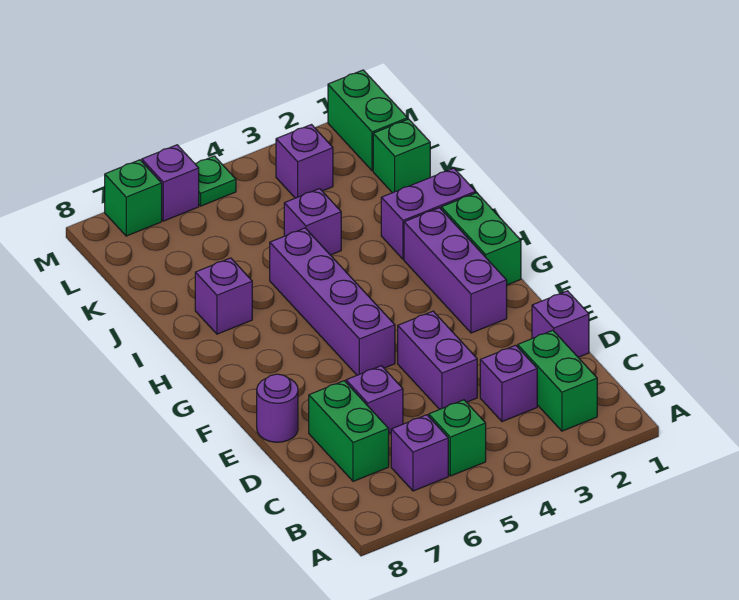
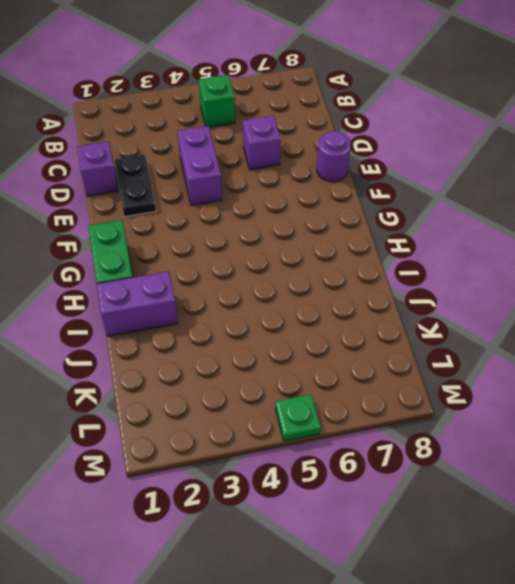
black 1x2 plate [114,154,156,216] -> none
none -> green 1x2 brick [518,330,597,431]
none -> purple 1x1 brick [391,415,448,491]
none -> purple 1x1 brick [480,345,537,422]

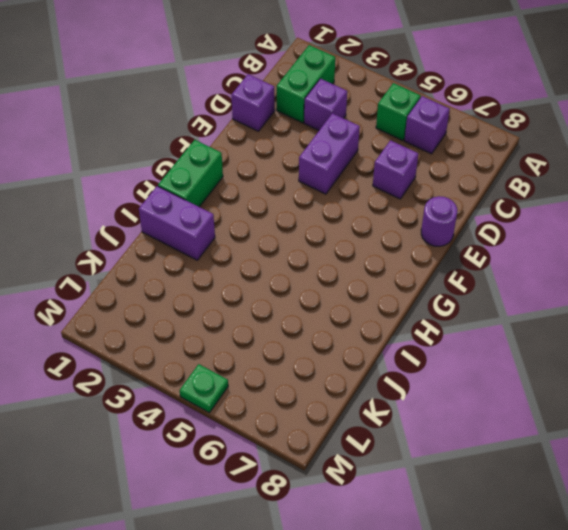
none -> green 1x2 brick [309,381,389,481]
none -> purple 1x3 brick [404,208,507,333]
none -> purple 1x4 brick [270,228,395,375]

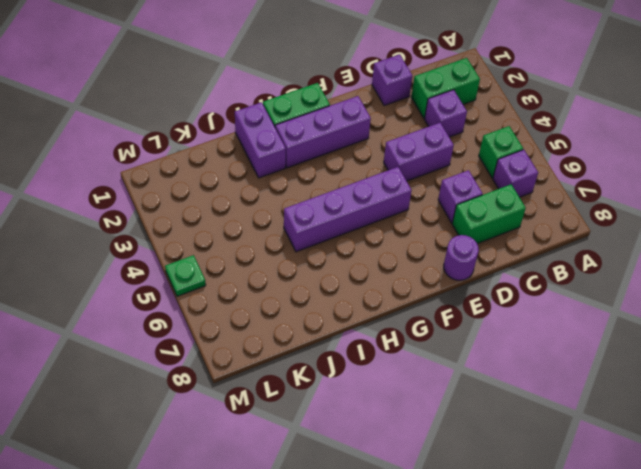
none -> purple 1x1 brick [195,258,252,334]
none -> purple 1x1 brick [284,189,341,255]
none -> green 1x1 brick [373,119,430,193]

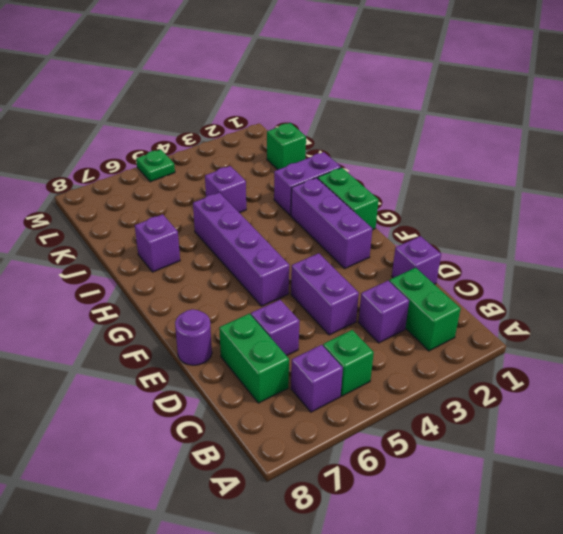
none -> green 1x2 brick [328,70,408,171]
none -> purple 1x1 brick [276,125,333,198]
none -> purple 1x1 brick [142,145,199,221]

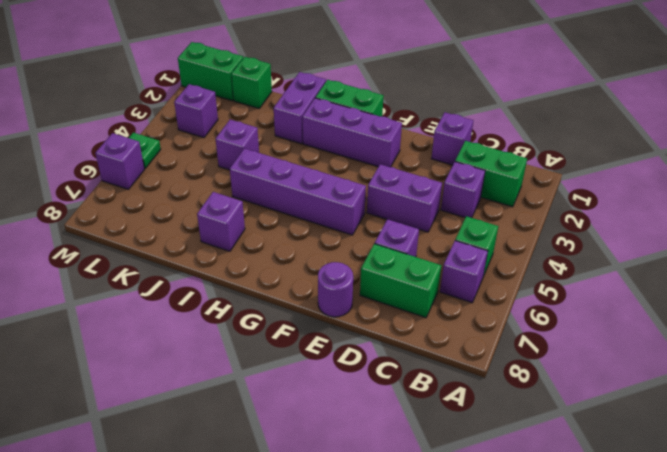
none -> green 1x1 brick [105,160,162,236]

